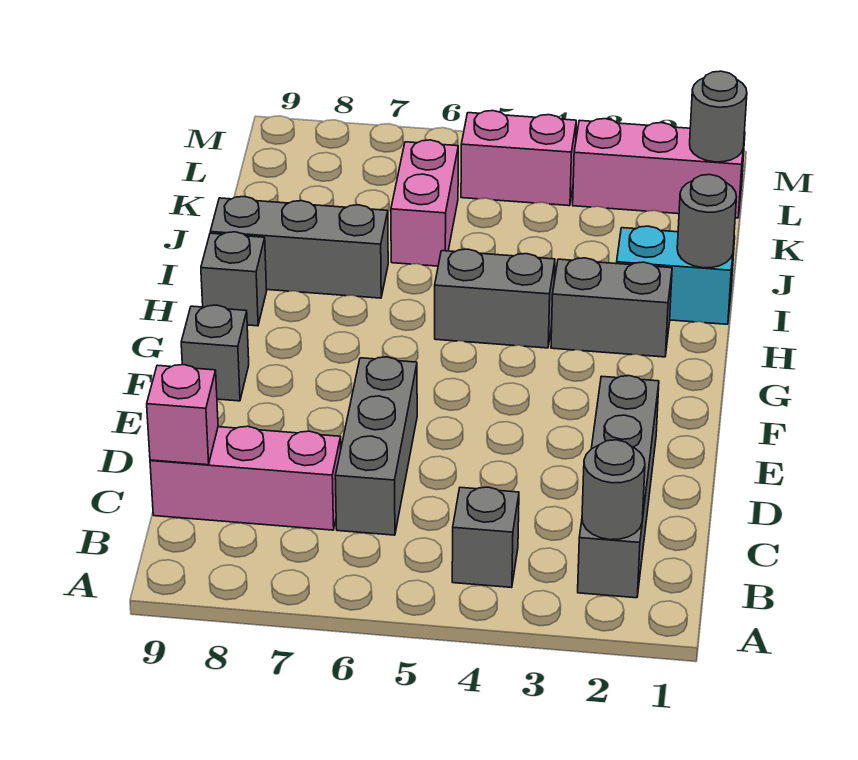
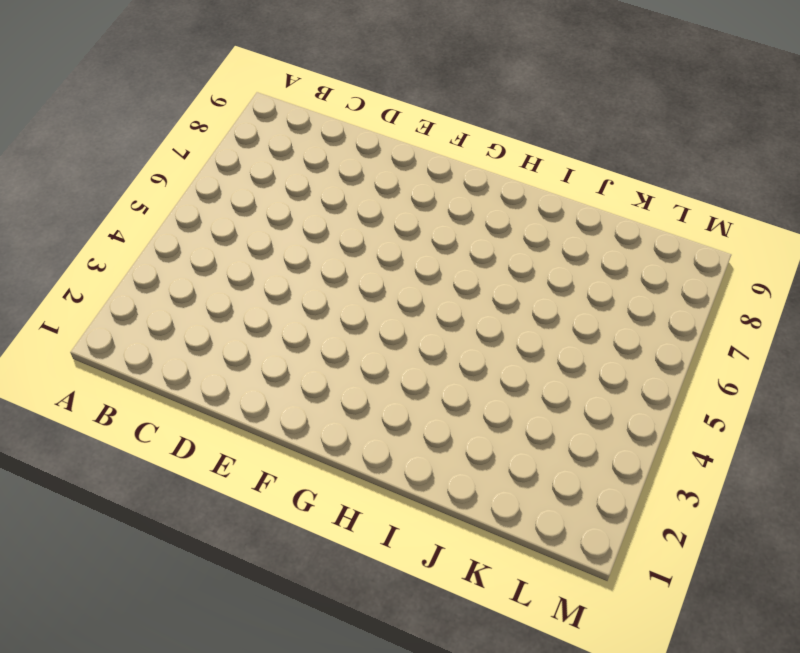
none -> grey 1x4 brick [578,376,659,598]
none -> grey 1x1 brick [452,487,519,588]
none -> grey 1x3 brick [335,357,417,535]

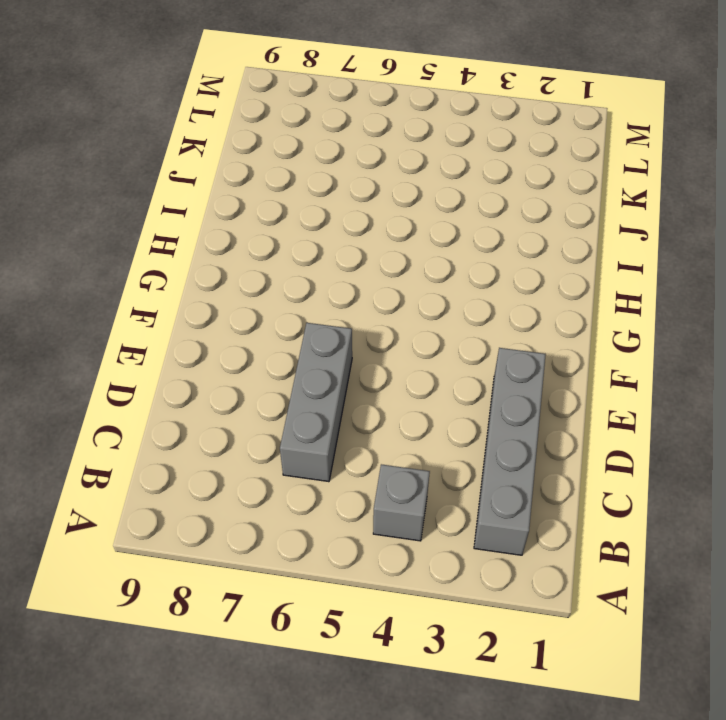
none -> pink 1x3 brick [150,426,341,530]
none -> grey 1x1 brick [181,305,249,401]
none -> grey 1x2 brick [551,258,672,357]

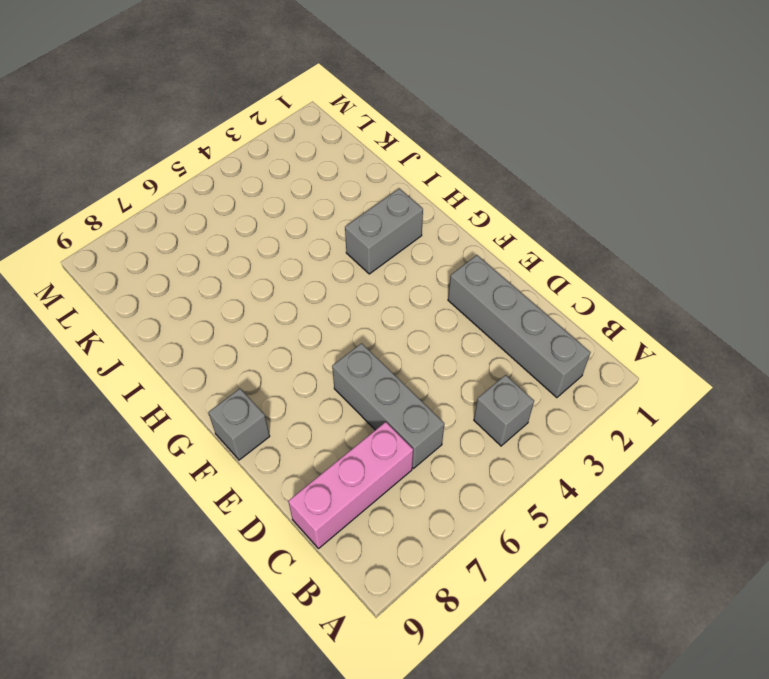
none -> grey 1x2 brick [435,249,555,348]
none -> grey 1x1 brick [201,232,267,326]
none -> cyan 1x2 brick [617,226,735,324]

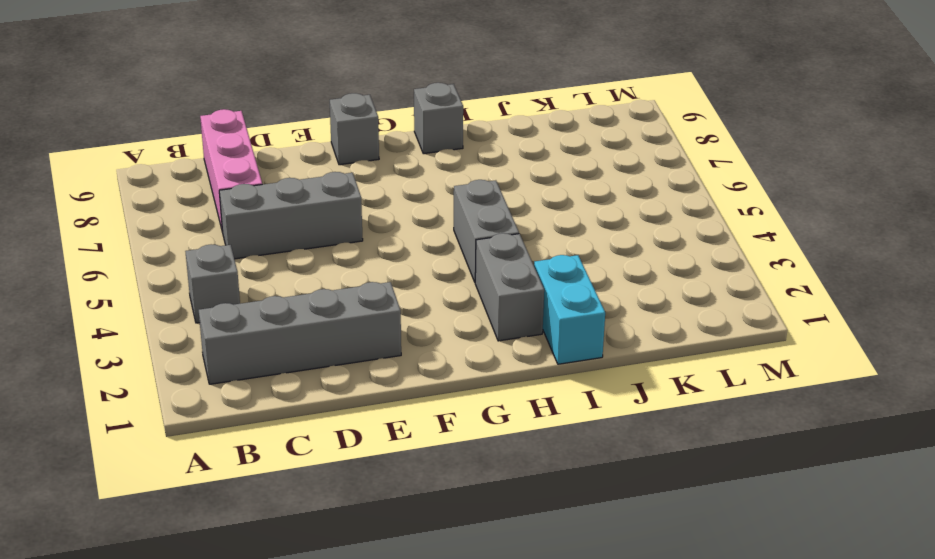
none -> grey 1x3 brick [210,196,388,298]
none -> pink 1x2 brick [391,140,458,266]
none -> pink 1x3 brick [573,119,745,218]

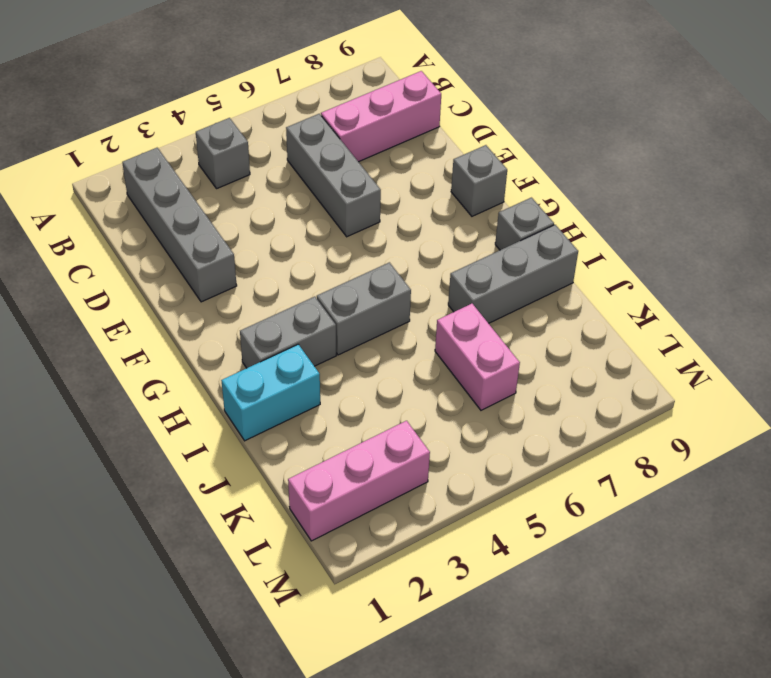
none -> pink 1x2 brick [461,111,576,206]
none -> grey 1x1 round brick [582,440,645,540]
none -> pink 1x1 brick [147,365,218,465]

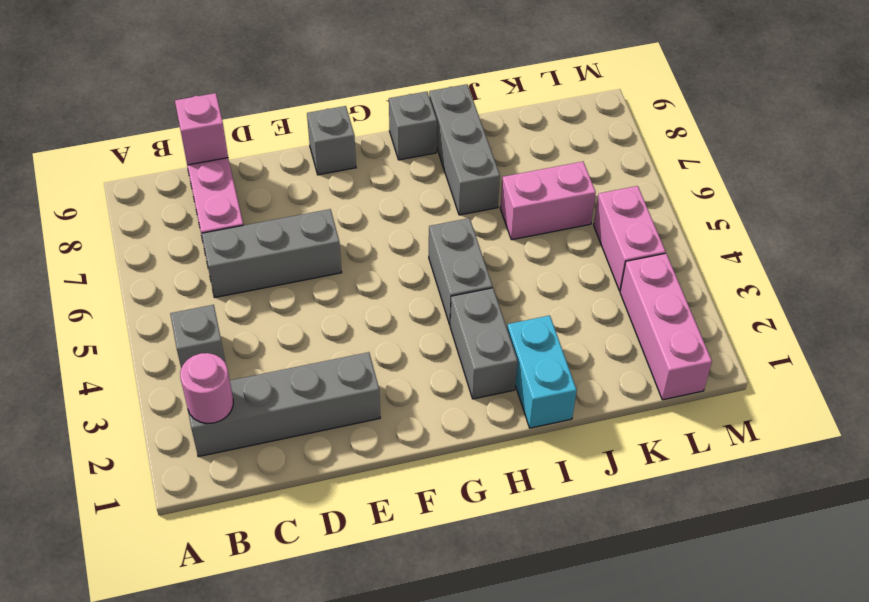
pink 1x1 round brick [180,353,233,423] -> grey 1x1 round brick [582,440,645,540]
none -> grey 1x1 round brick [677,175,736,268]
none -> grey 1x1 round brick [690,71,747,162]

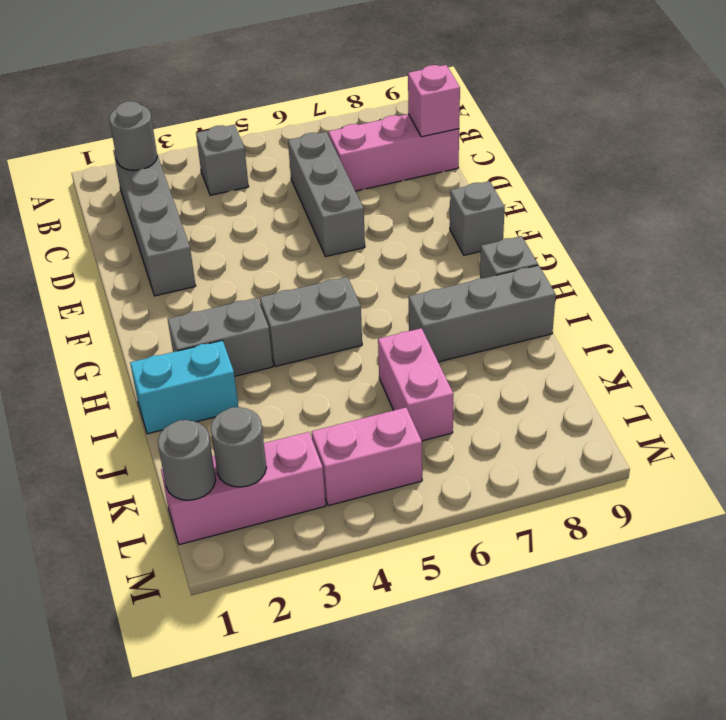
grey 1x1 round brick [211,407,266,487] -> grey 1x1 round brick moved to [677,175,736,268]

